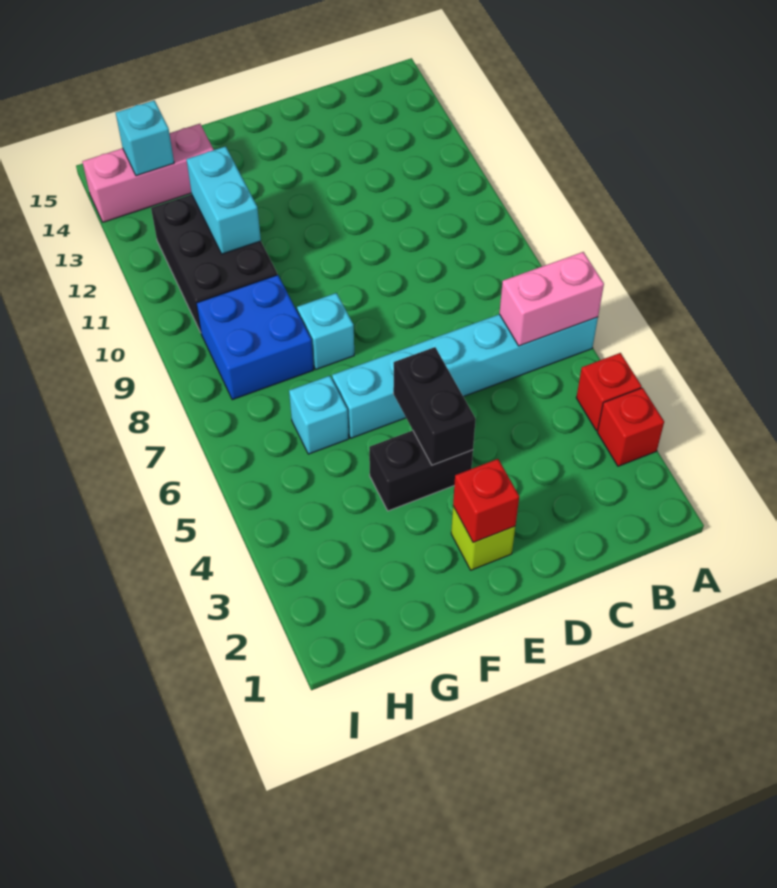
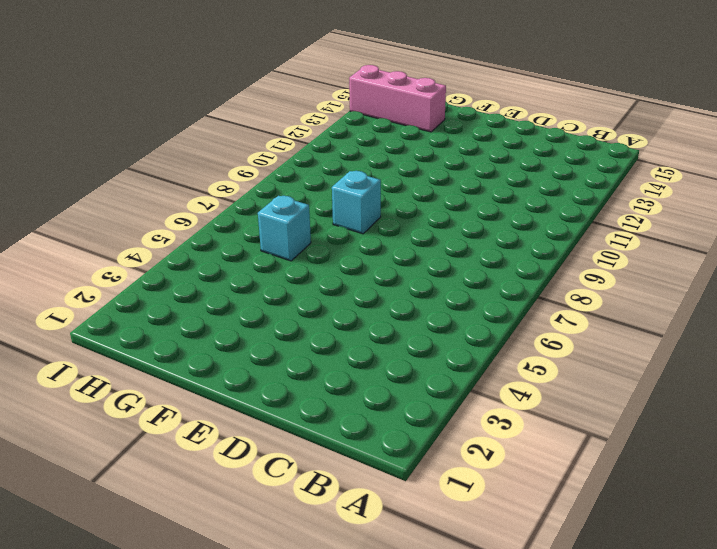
none -> red 1x1 brick [597,388,664,466]
none -> red 1x1 brick [576,353,642,431]
none -> cyan 1x6 brick [332,314,598,438]

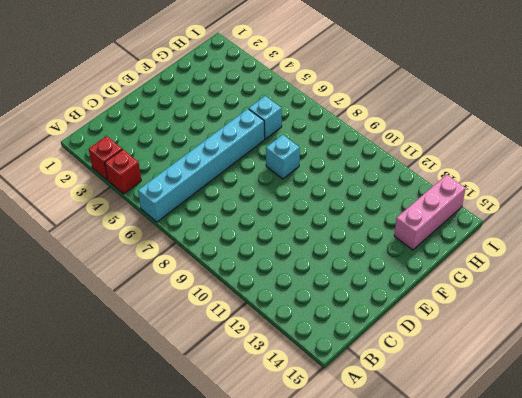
none -> lime 1x1 brick [451,506,515,570]
none -> black 1x2 brick [369,431,473,511]
none -> blue 2x2 brick [196,275,313,400]

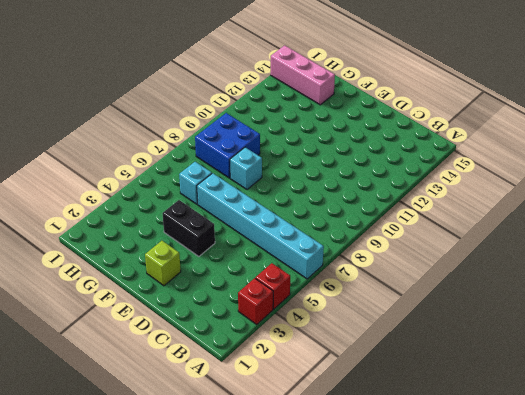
none -> black 2x3 brick [151,194,277,332]
none -> pink 1x2 brick [499,252,604,346]
none -> red 1x1 brick [453,459,519,543]

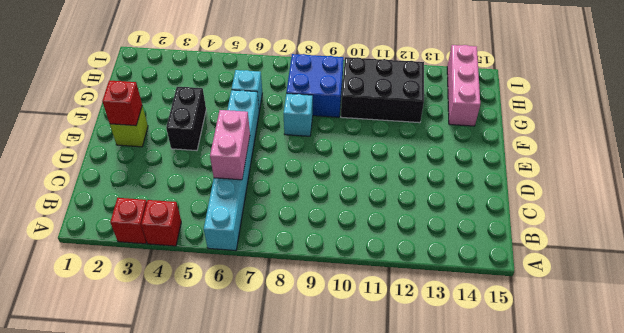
pink 1x2 brick [210,110,250,180] -> pink 1x2 brick moved to [499,252,604,346]
none -> black 1x2 brick [393,347,476,465]
none -> cyan 1x2 brick [186,146,261,254]
none -> cyan 1x1 brick [116,100,174,176]

